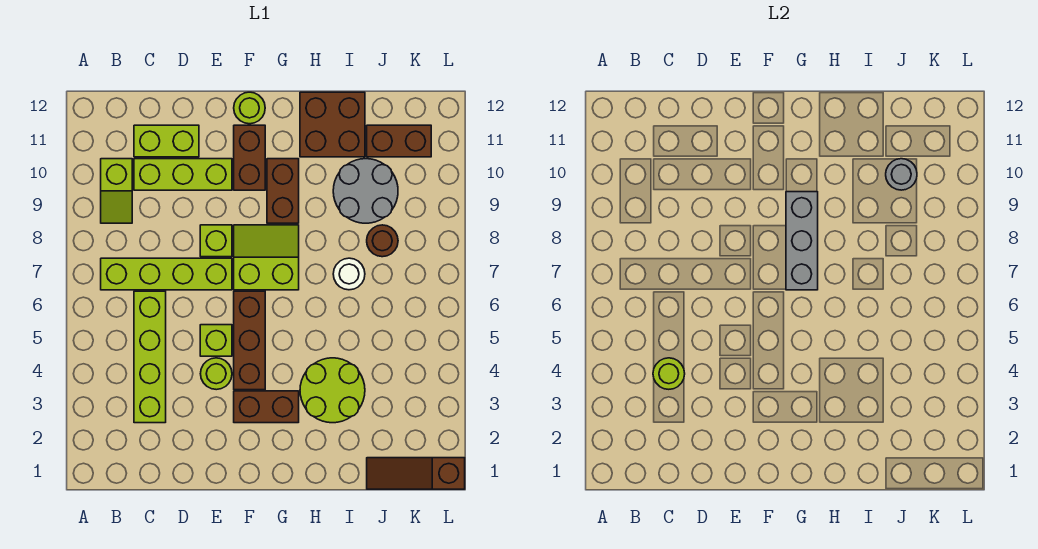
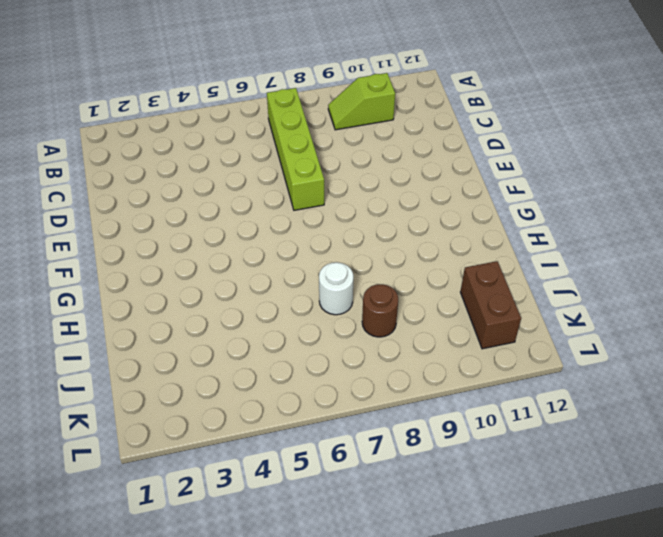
none -> lime 1x4 brick [134,291,166,423]
none -> lime 1x3 brick [134,159,232,190]
none -> lime 1x2 brick [134,125,199,157]

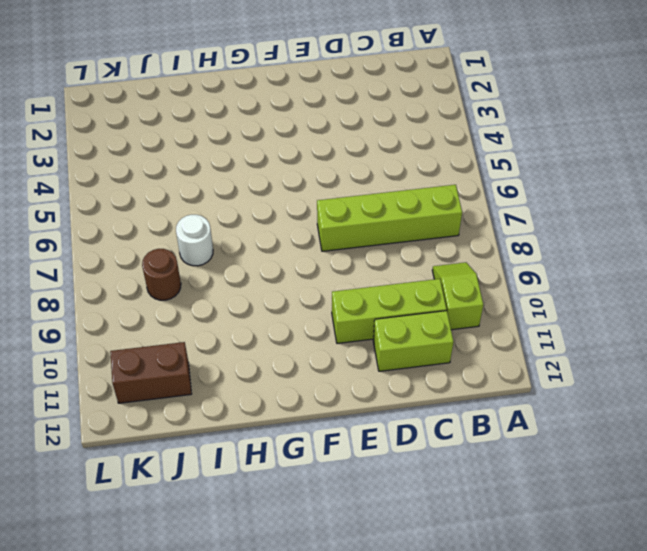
none -> lime 1x4 brick [134,291,166,423]
none -> lime 1x1 round brick [200,358,232,390]
none -> lime 1x1 brick [200,325,232,356]

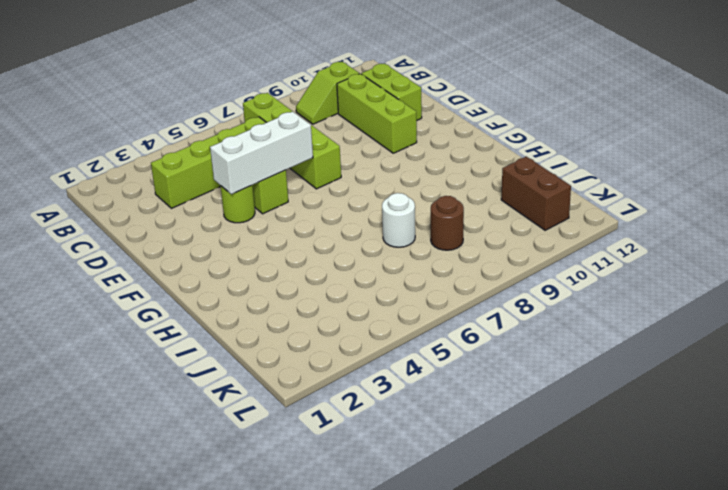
white 1x3 brick [210,111,313,194] -> none
none -> lime 1x1 brick [200,225,232,257]
none -> brown 1x2 brick [234,391,299,423]
none -> brown 1x3 brick [234,291,265,390]

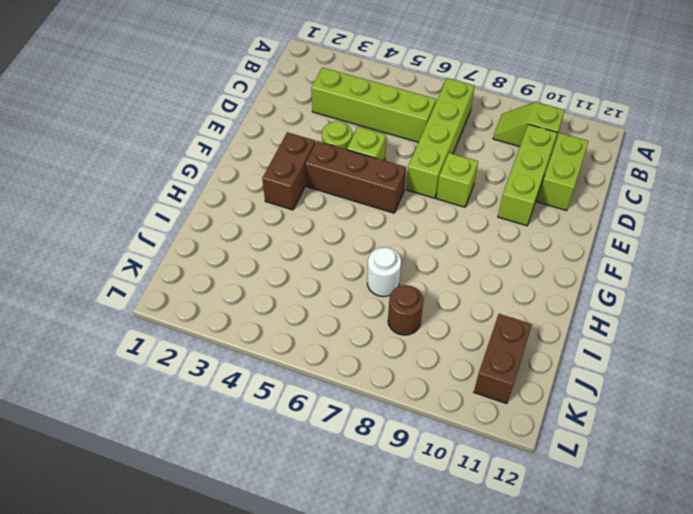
none -> lime 2x2 slope [234,225,299,290]
none -> brown 1x2 brick [234,125,265,190]
none -> lime 1x1 round brick [234,92,265,124]

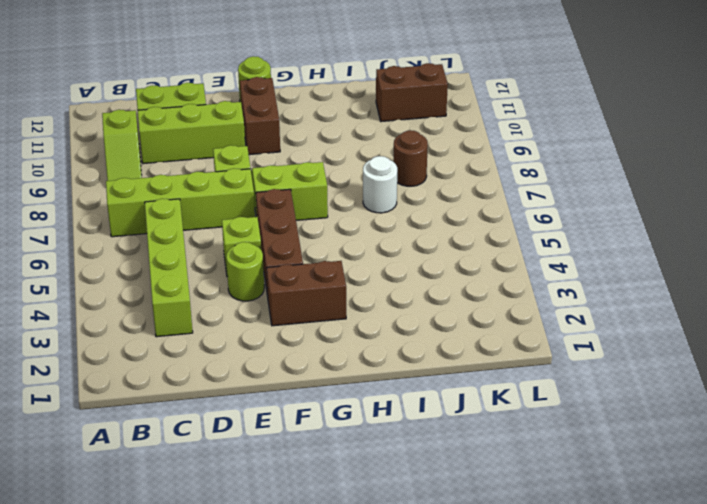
none -> brown 1x2 brick [267,159,299,223]
none -> lime 2x2 round brick [300,358,365,423]
none -> brown 2x2 brick [300,92,365,157]

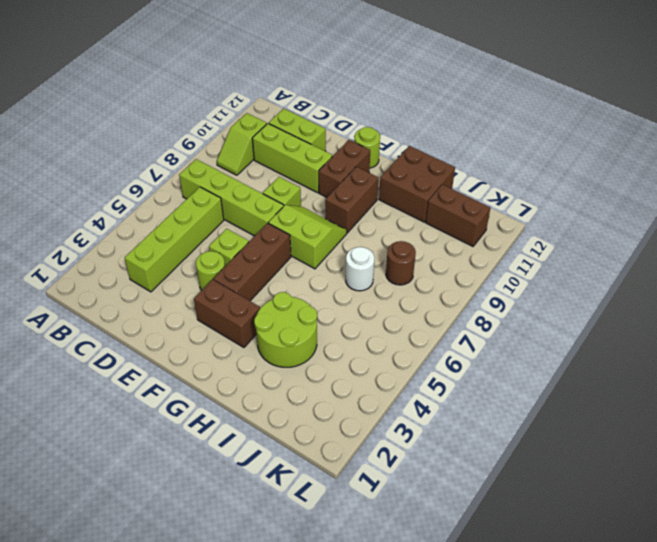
none -> grey 2x2 round brick [333,159,398,223]
none -> brown 1x3 slope [367,458,465,489]
none -> lime 1x1 round brick [653,358,685,389]

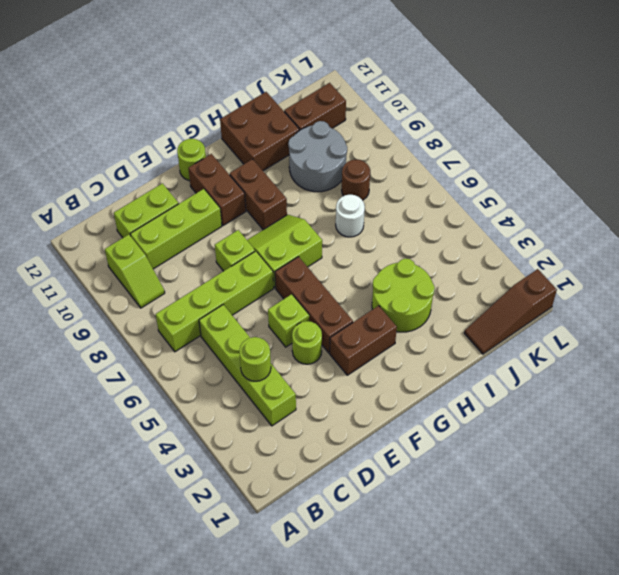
none -> grey 1x3 brick [786,192,818,290]
none -> grey 1x1 round brick [886,159,917,190]

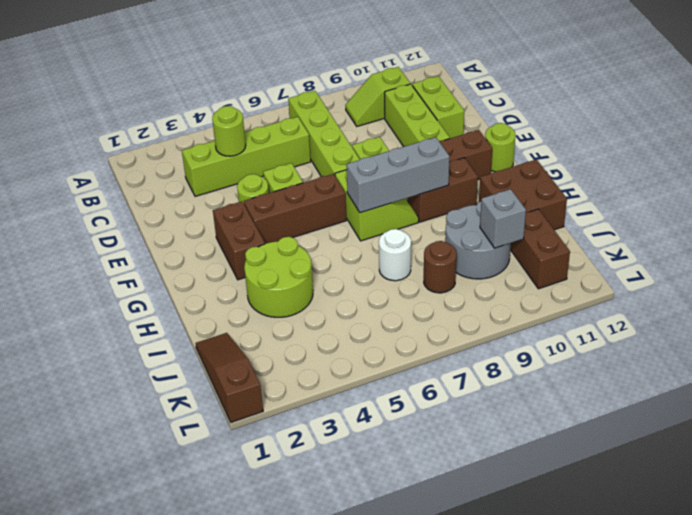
grey 1x1 brick [480,189,526,248] -> grey 1x1 round brick [886,159,917,190]

